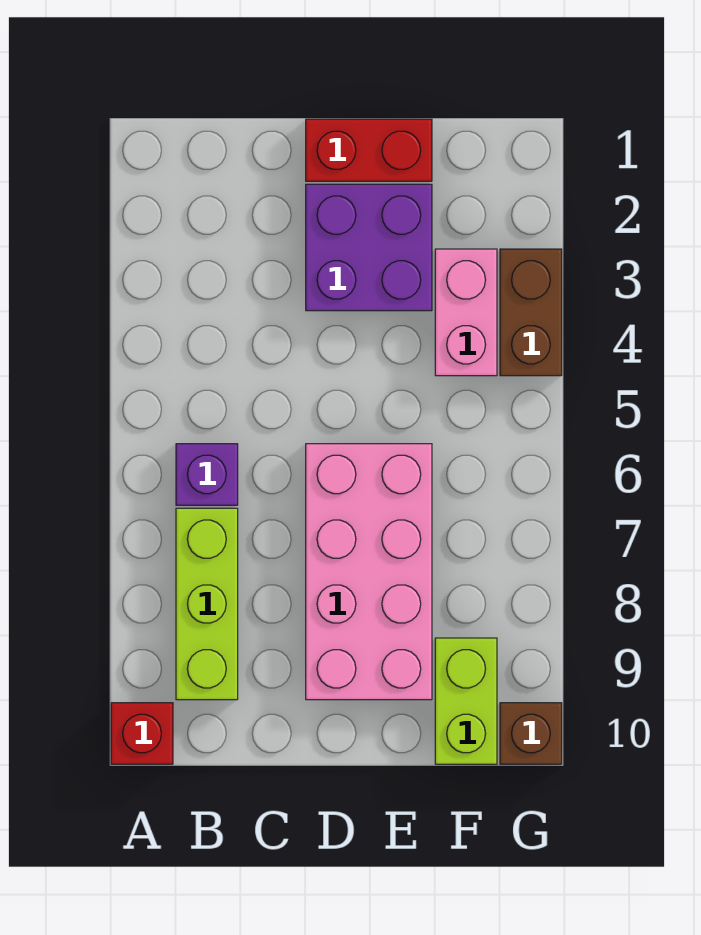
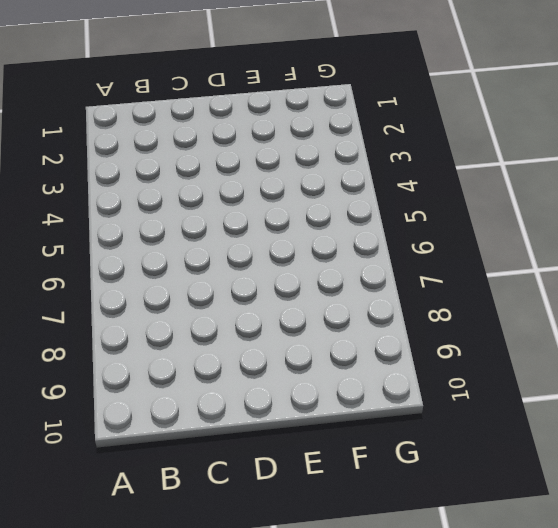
none -> red 1x1 brick [111,703,173,764]
none -> purple 1x1 brick [176,444,238,505]

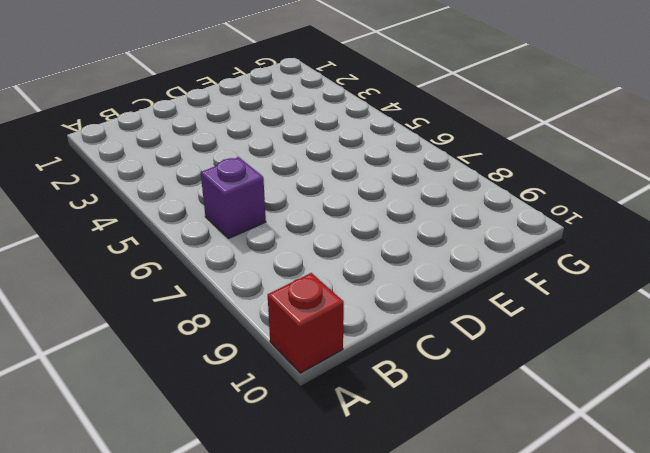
none -> lime 1x3 brick [176,508,238,700]
none -> red 1x2 brick [306,119,432,181]

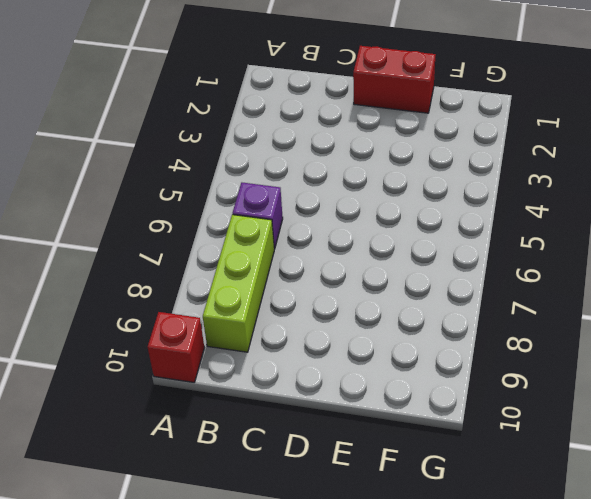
none -> purple 2x2 brick [306,184,432,311]
none -> pink 2x4 brick [306,444,432,700]

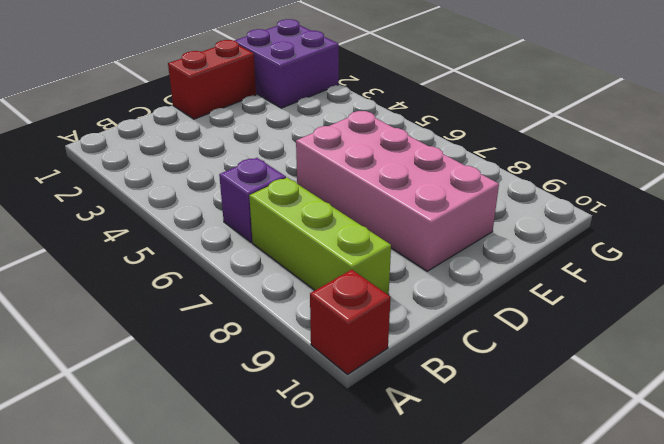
purple 2x2 brick [234,19,339,108] -> purple 2x2 brick moved to [306,184,432,311]
none -> pink 1x2 brick [435,249,497,376]
none -> lime 1x2 brick [435,638,497,764]

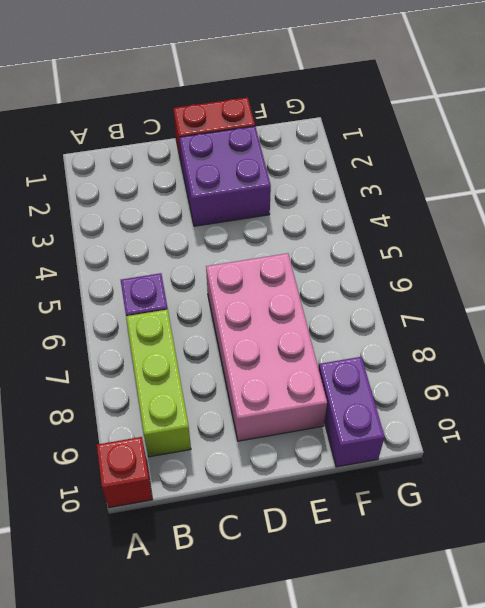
purple 1x2 brick [319,357,385,467] -> lime 1x2 brick [435,638,497,764]
none -> pink 1x2 brick [435,249,497,376]
none -> brown 1x2 brick [500,249,562,376]

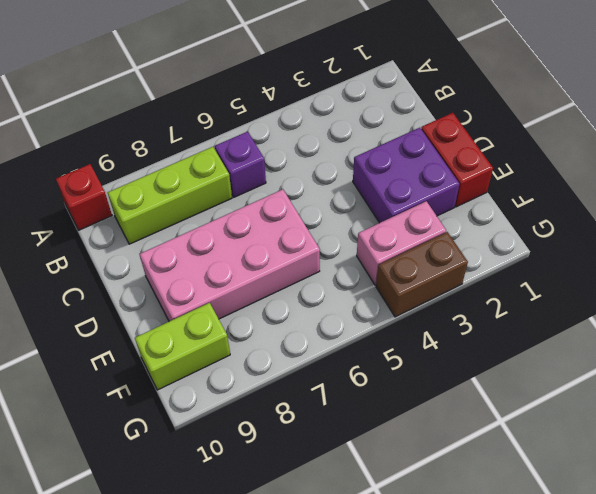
none -> brown 1x1 brick [500,703,562,764]

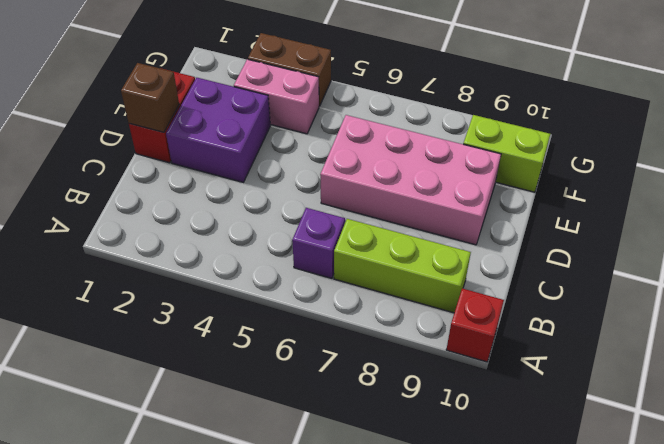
brown 1x1 brick [121,63,179,132] -> brown 1x1 brick moved to [500,703,562,764]

